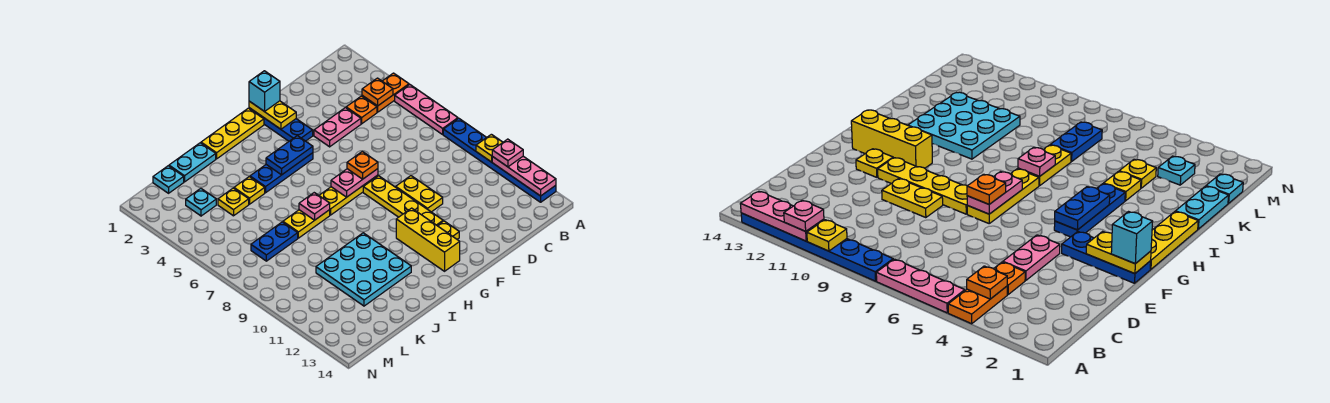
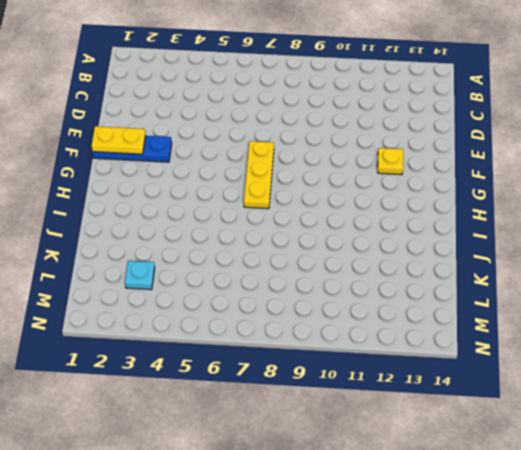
none -> orange 1x2 plate [362,73,409,112]
none -> pink 1x3 plate [395,84,458,134]
none -> blue 1x6 plate [443,118,556,202]
none -> orange 1x1 plate [346,96,377,124]

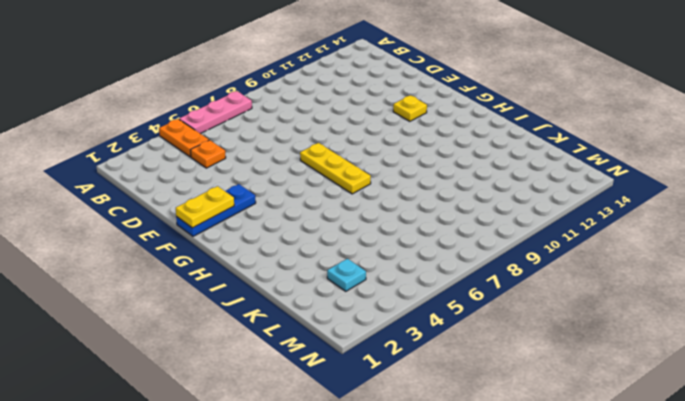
none -> blue 1x6 plate [443,118,556,202]
none -> pink 1x2 plate [314,108,361,147]
none -> yellow 1x2 plate [396,176,443,212]
none -> yellow 1x4 plate [363,176,443,225]

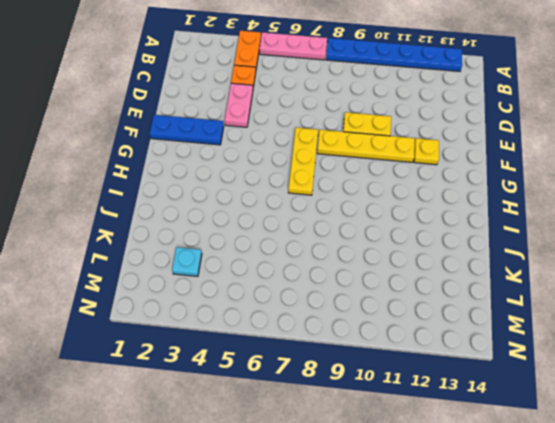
none -> yellow 1x3 plate [201,108,264,159]
none -> blue 1x3 plate [250,153,313,193]
none -> yellow 1x3 brick [396,208,460,271]
none -> yellow 1x2 plate [283,210,330,238]

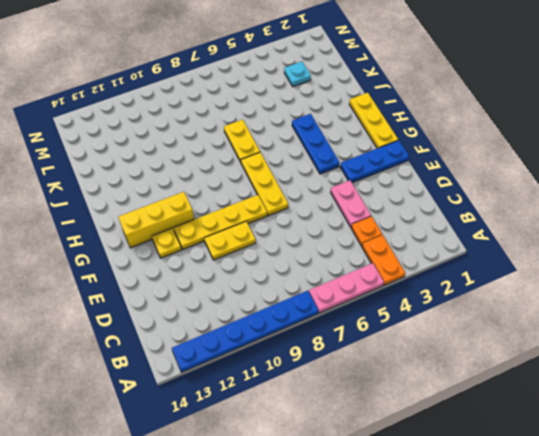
none -> cyan 3x3 plate [316,233,411,306]
none -> cyan 1x2 plate [169,143,216,182]
none -> yellow 1x1 plate [234,177,265,204]
none -> yellow 1x1 plate [218,188,249,216]

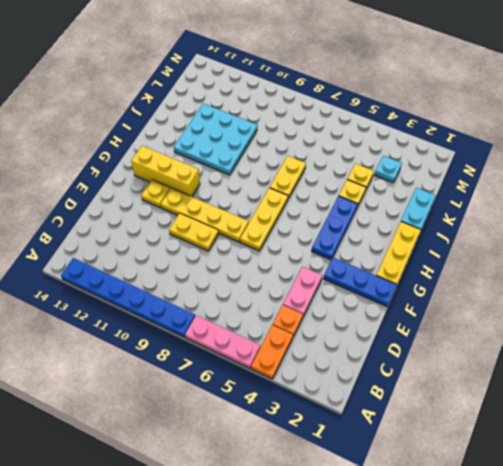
none -> blue 1x2 plate [251,222,298,261]
none -> cyan 1x1 plate [153,166,184,193]
none -> yellow 1x1 plate [476,134,503,162]
none -> pink 1x3 plate [492,156,556,196]

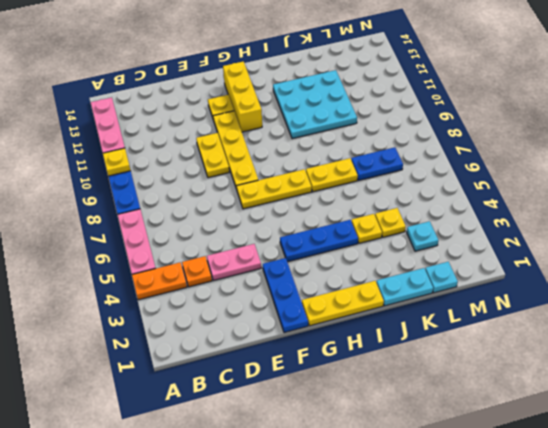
none -> orange 1x1 plate [362,78,393,106]
none -> yellow 1x2 plate [249,101,296,129]
none -> pink 1x2 plate [331,169,378,197]
none -> blue 1x2 plate [266,136,313,175]

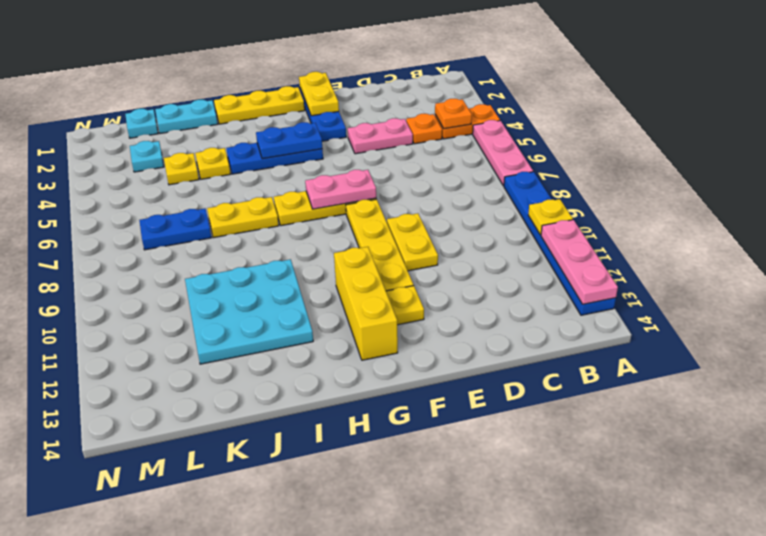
none -> pink 1x1 plate [299,193,330,220]
none -> pink 1x1 plate [492,139,523,167]
none -> cyan 1x1 brick [249,71,280,112]
none -> orange 1x1 plate [347,152,378,179]

